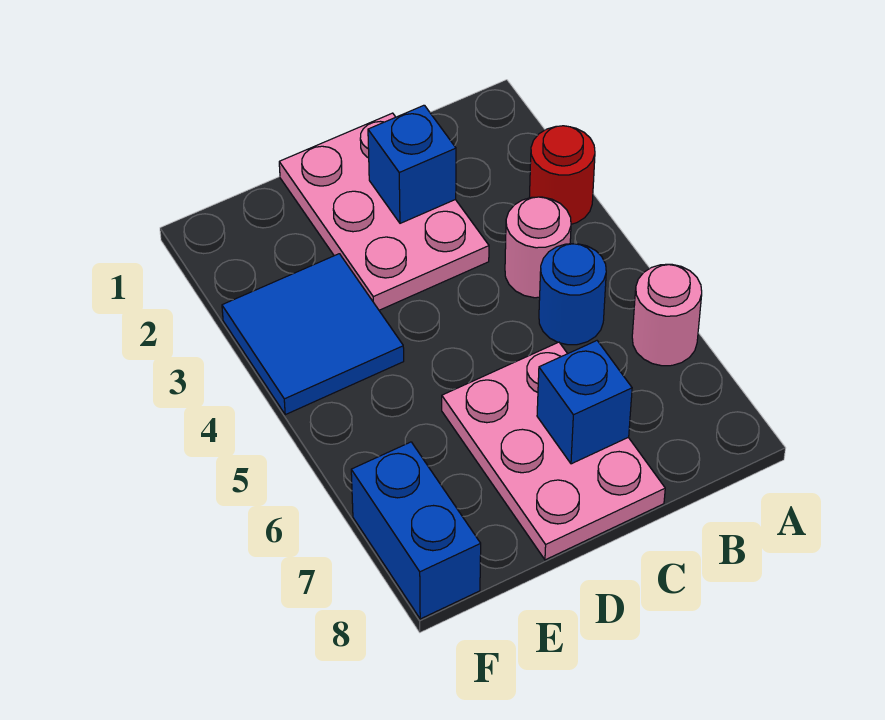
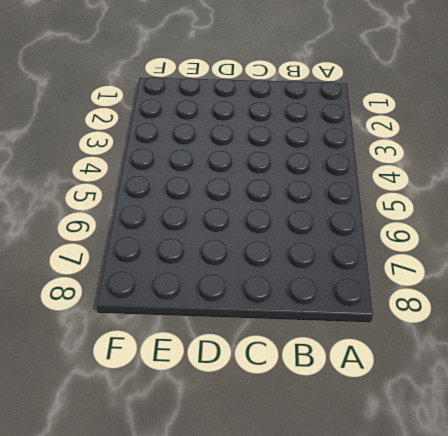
none -> red 1x1 round brick [529,126,595,224]
none -> pink 1x1 round brick [632,264,702,366]

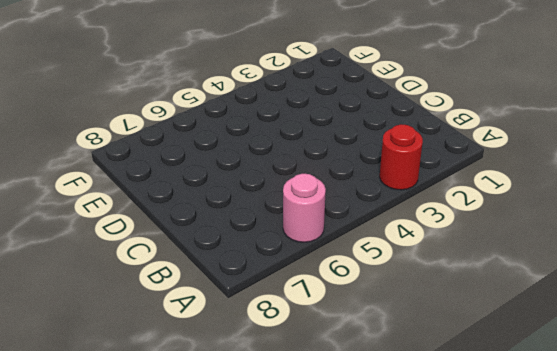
none -> pink 1x1 round brick [505,197,571,298]
none -> blue 1x1 round brick [539,244,606,345]

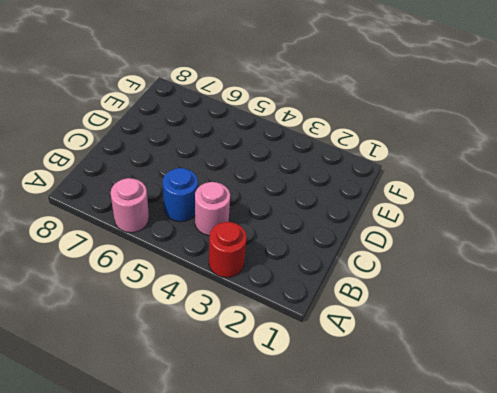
none -> pink 2x3 plate [279,113,489,310]
none -> pink 2x3 plate [442,342,665,560]

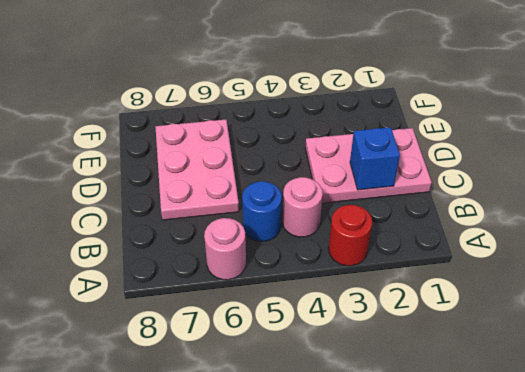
pink 2x3 plate [155,119,239,220] -> pink 2x3 plate turned to [442,342,665,560]
none -> blue 2x2 tile [222,254,404,415]
none -> blue 1x2 brick [351,442,481,619]

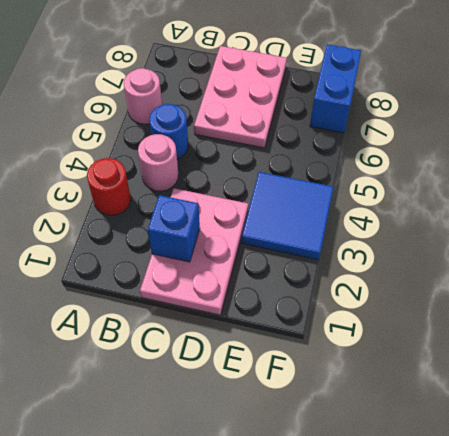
none -> blue 1x1 brick [537,341,632,464]

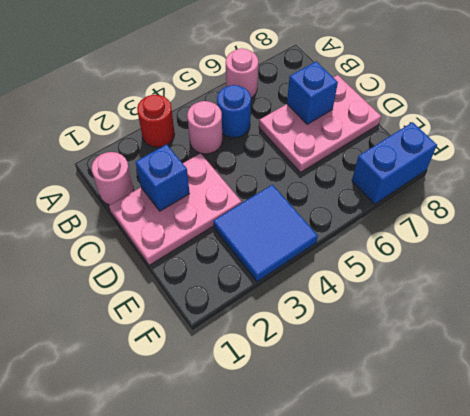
pink 1x1 round brick [92,152,134,205] -> none

